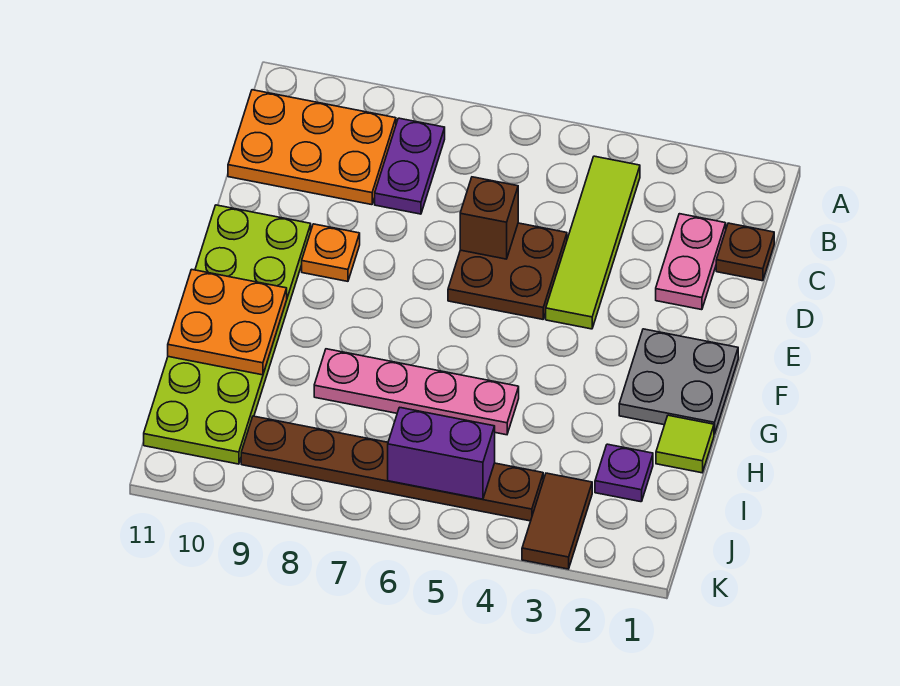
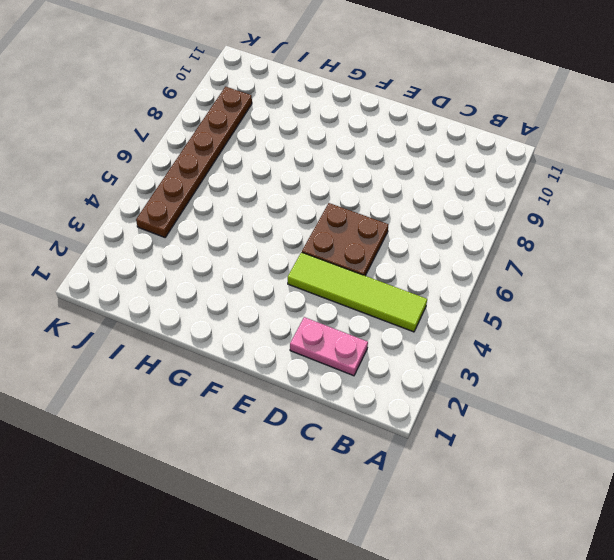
none -> purple 1x2 plate [375,118,445,214]
none -> orange 2x3 plate [228,90,396,205]
none -> brown 1x1 plate [716,223,774,281]

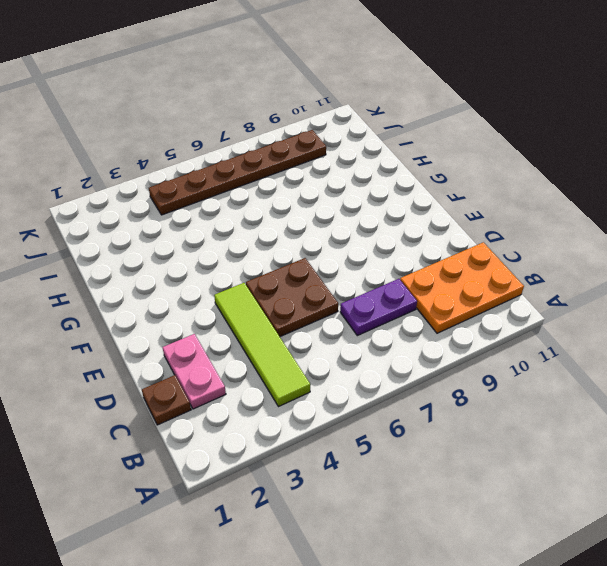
purple 1x2 plate [340,279,417,336] -> purple 1x2 plate turned to [375,118,445,214]
none -> orange 1x1 plate [302,224,360,281]
none -> lime 2x6 plate [144,205,311,464]
none -> grey 2x2 plate [619,329,738,434]

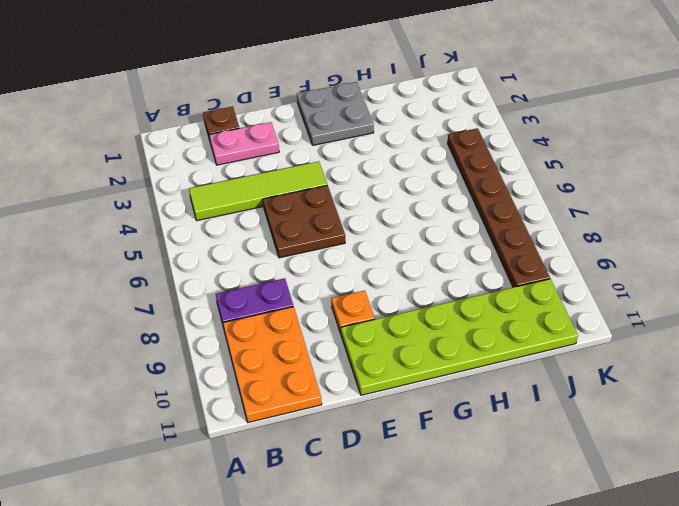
none -> lime 1x1 tile [656,415,714,473]
none -> pink 1x4 plate [314,349,519,435]
none -> purple 1x1 plate [595,444,653,502]

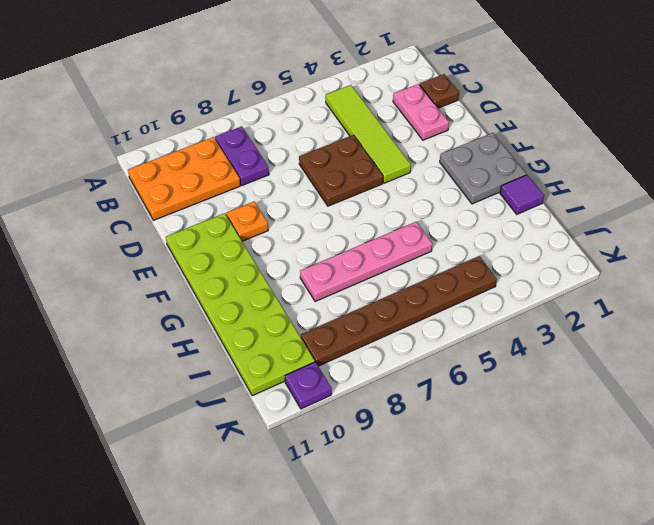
purple 1x1 tile [500,175,544,214] -> lime 1x1 tile [656,415,714,473]
purple 1x1 plate [285,362,332,409] -> purple 1x1 plate moved to [595,444,653,502]
none -> brown 1x2 tile [522,473,592,569]
none -> brown 1x1 brick [460,177,518,259]
none -> orange 2x2 plate [168,269,287,375]

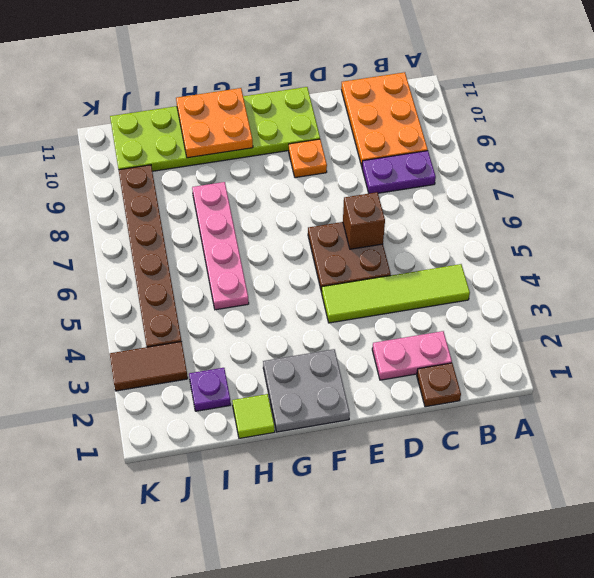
none -> purple 1x2 brick [388,407,495,499]

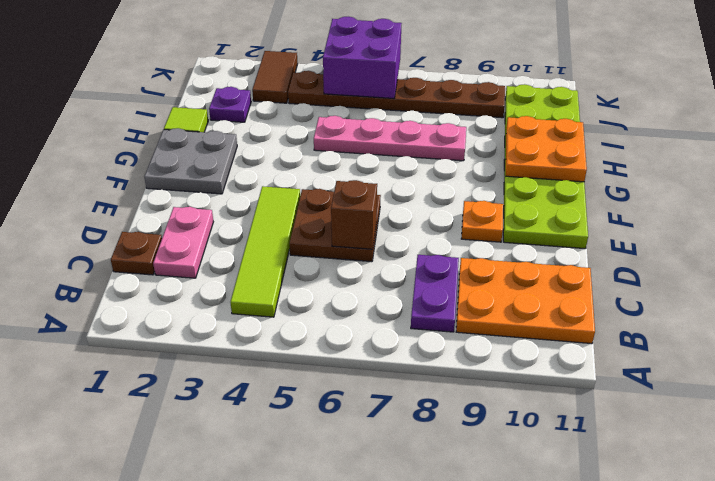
purple 2x2 brick [323,17,402,98] -> purple 1x2 brick [388,407,495,499]

